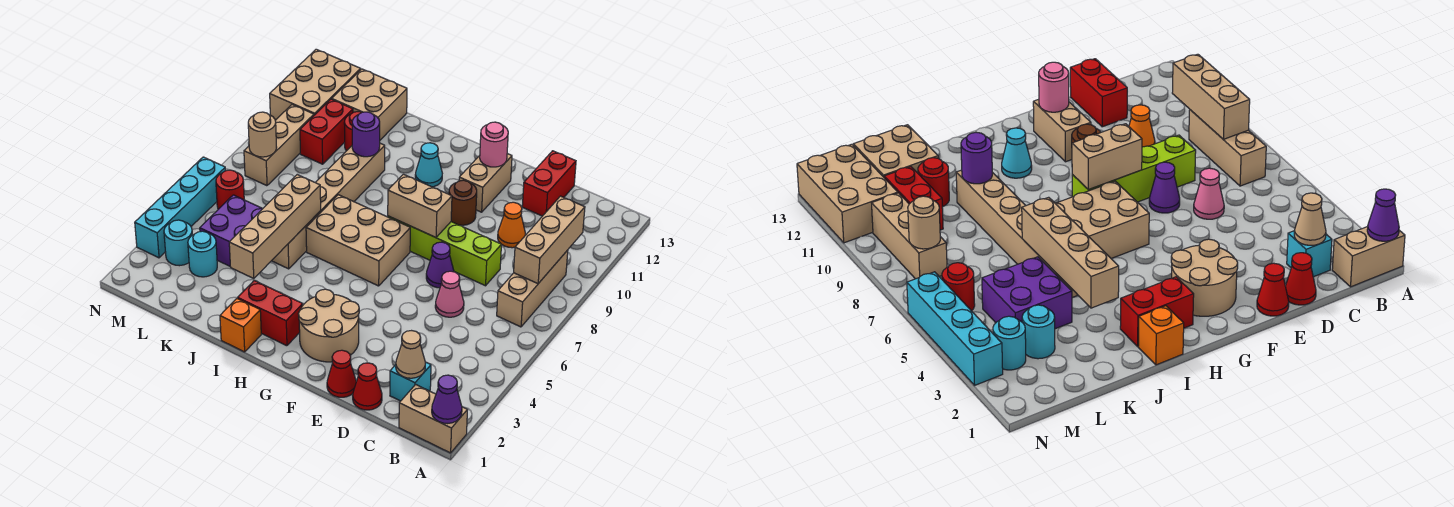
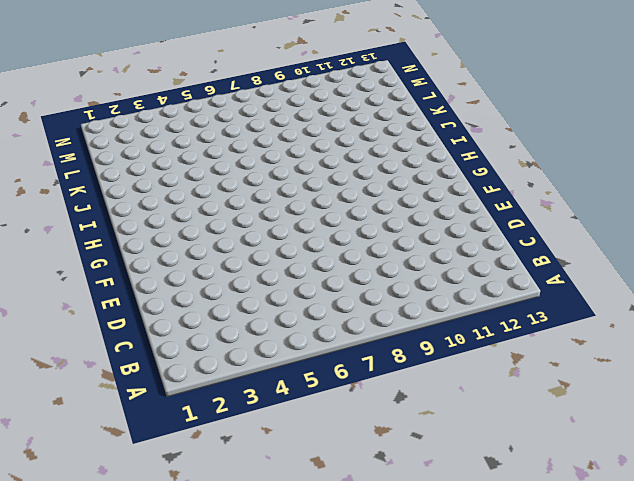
none -> tan 1x2 brick [399,384,467,453]
none -> tan 1x3 brick [497,250,568,327]
none -> cyan 1x1 brick [390,362,431,401]
none -> red 1x1 cone [353,363,382,410]

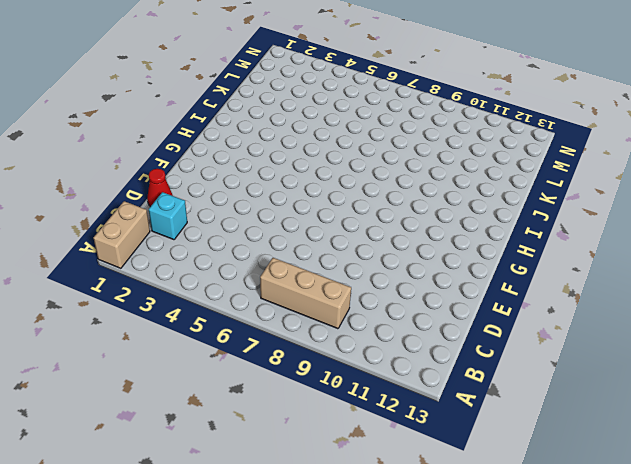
none -> pink 1x1 cone [435,271,464,317]
none -> lime 1x4 brick [388,216,501,286]
none -> orange 1x1 cone [498,202,525,248]
none -> red 1x2 brick [522,151,576,216]

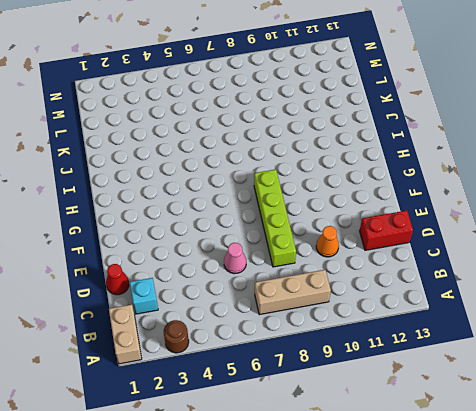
brown 1x1 round brick [164,320,189,353] -> brown 1x1 round brick moved to [449,180,477,225]
none -> red 1x1 cone [327,350,356,397]
none -> purple 1x1 cone [426,242,454,288]
none -> tan 2x2 round brick [298,289,359,362]
none -> tan 1x2 brick [459,154,512,212]

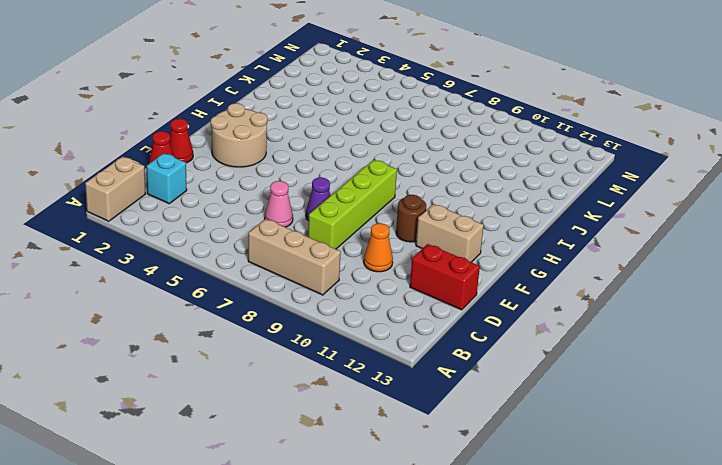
none -> tan 2x3 brick [306,195,410,286]
none -> red 1x2 brick [238,280,303,346]
none -> cyan 1x1 cone [415,143,442,187]
none -> orange 1x1 brick [220,298,261,352]

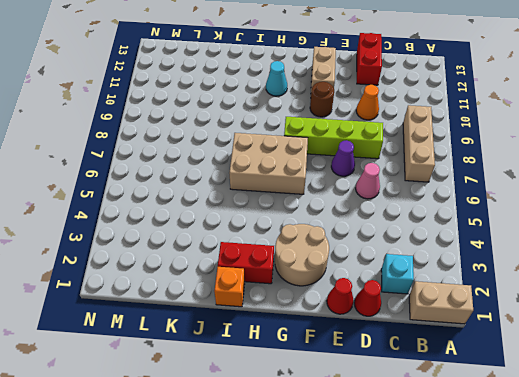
none -> tan 1x6 brick [272,143,385,269]
none -> purple 2x2 brick [200,195,263,266]
none -> red 1x1 round brick [344,112,362,151]
none -> tan 2x2 brick [332,69,407,140]

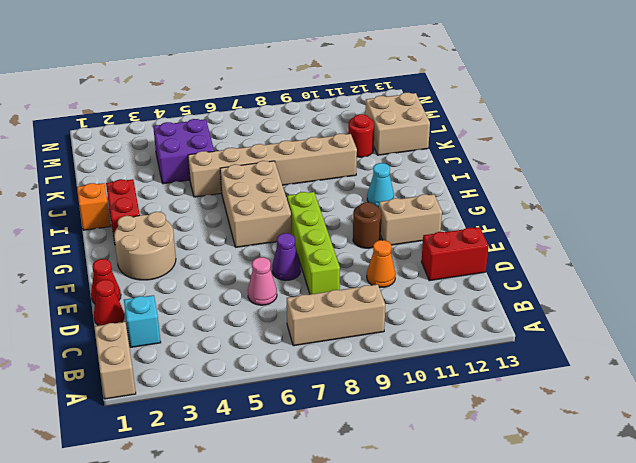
none -> cyan 1x1 round brick [188,231,217,277]
none -> red 1x2 brick [300,99,353,164]
none -> cyan 1x1 round brick [164,220,192,266]
none -> red 1x1 round brick [216,170,244,209]

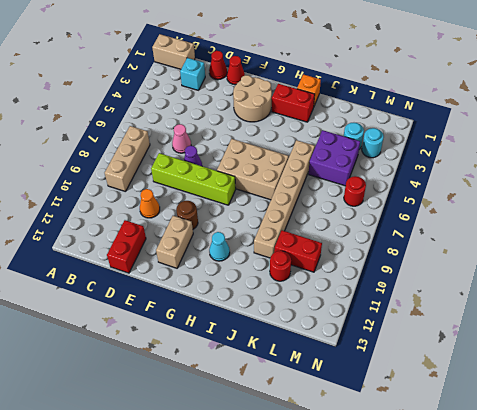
red 1x2 brick [274,230,322,272] -> red 1x2 brick turned to [300,99,353,164]
none -> tan 2x2 brick [332,69,407,140]
none -> tan 1x3 brick [244,105,314,186]
none -> tan 2x3 brick [270,49,361,120]
none -> cyan 1x4 brick [135,157,226,258]

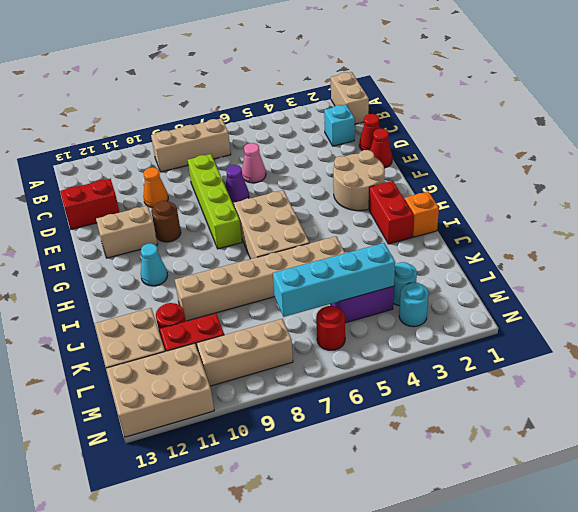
cyan 1x4 brick [273,243,395,317] -> cyan 1x4 brick moved to [135,157,226,258]
none -> purple 1x1 cone [432,375,462,424]
none -> tan 1x3 brick [514,196,585,284]
none -> tan 1x1 cone [396,331,425,378]
none -> tan 1x2 brick [388,174,452,237]

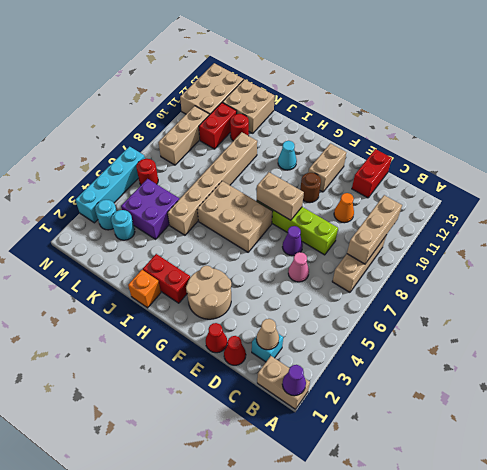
none -> pink 1x1 round brick [480,122,508,167]
none -> tan 1x4 brick [229,175,321,279]
none -> purple 1x1 round brick [352,112,380,157]
none -> tan 1x1 round brick [248,112,277,157]

